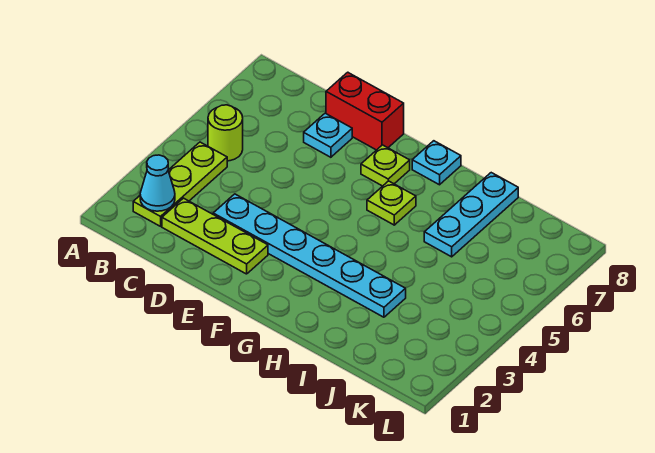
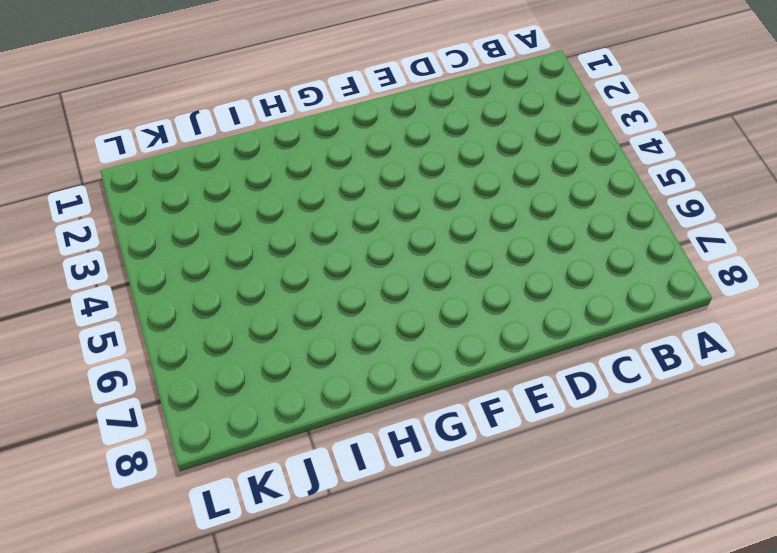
none -> lime 1x3 plate [133,142,227,226]
none -> lime 1x1 round brick [208,105,243,161]

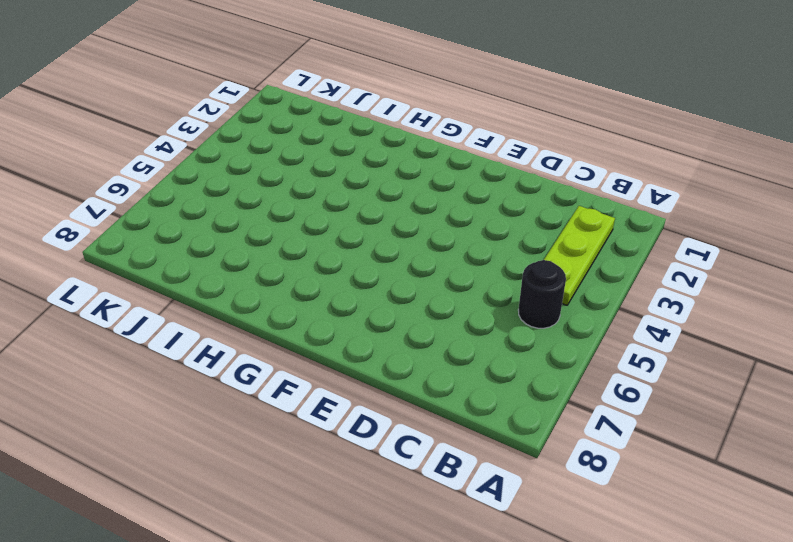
black 1x1 round brick [518,260,566,328] -> lime 1x1 round brick [208,105,243,161]
none -> lime 1x3 plate [162,198,268,274]
none -> cyan 1x6 plate [213,194,406,317]

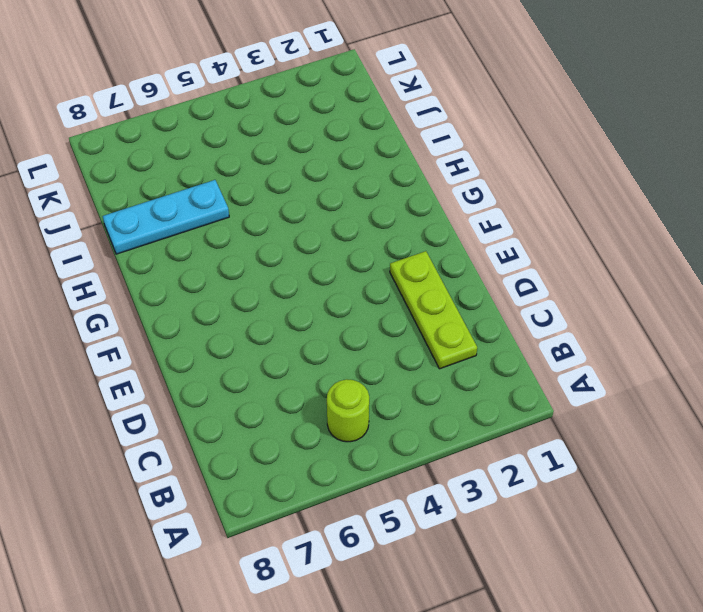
none -> lime 1x3 plate [133,142,227,226]
none -> cyan 1x6 plate [213,194,406,317]

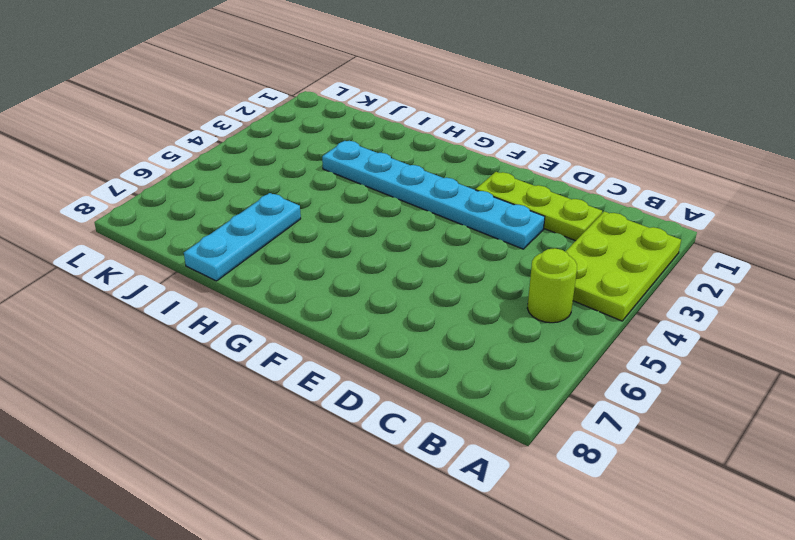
lime 2x3 plate [565,211,681,321] -> lime 1x3 plate [133,142,227,226]
none -> cyan 1x1 plate [304,113,352,157]
none -> red 1x2 brick [326,72,404,150]

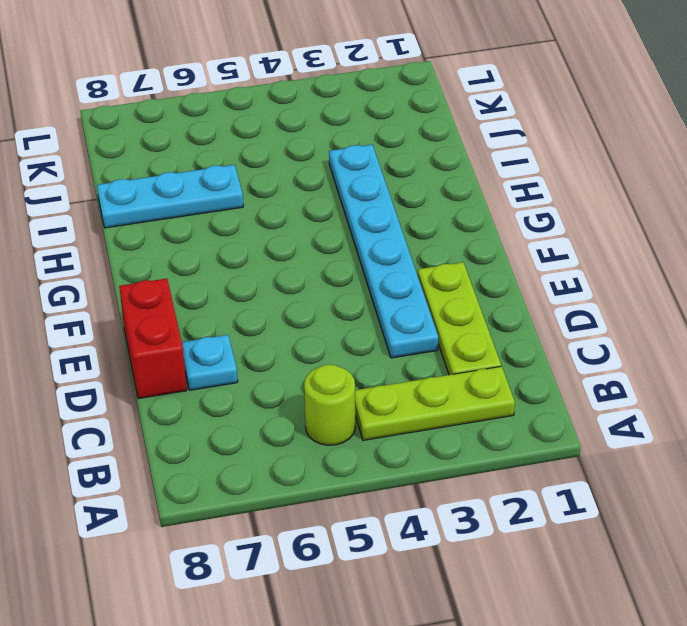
none -> lime 1x1 plate [361,145,410,186]
none -> lime 1x1 plate [367,181,416,225]

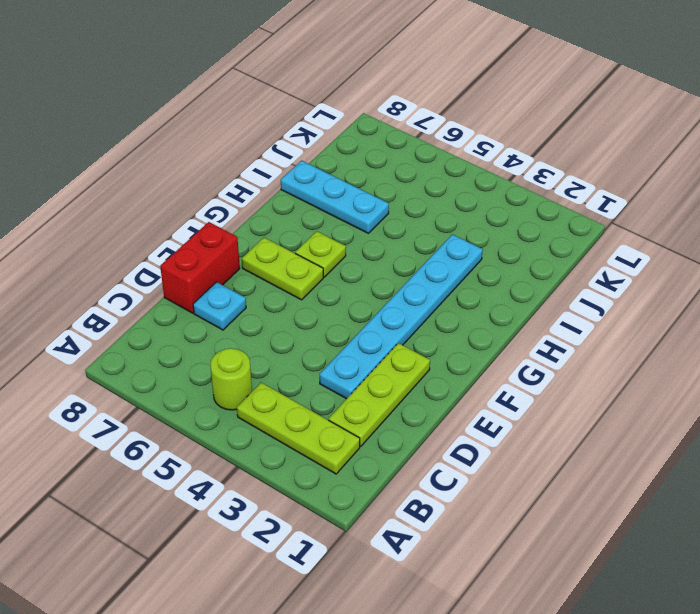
lime 1x2 plate [242,238,323,300] -> lime 1x1 plate [361,145,410,186]
none -> cyan 1x1 plate [412,141,461,185]
none -> cyan 1x1 cone [140,155,175,211]

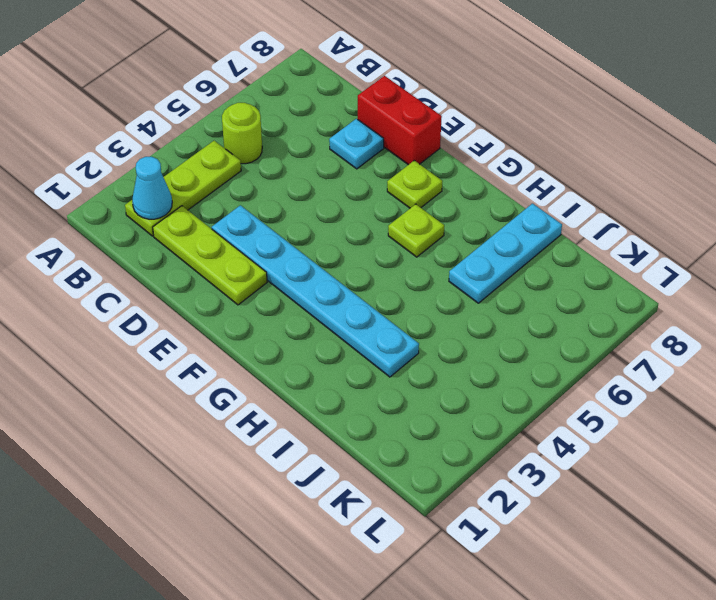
none -> cyan 1x1 plate [412,141,461,185]

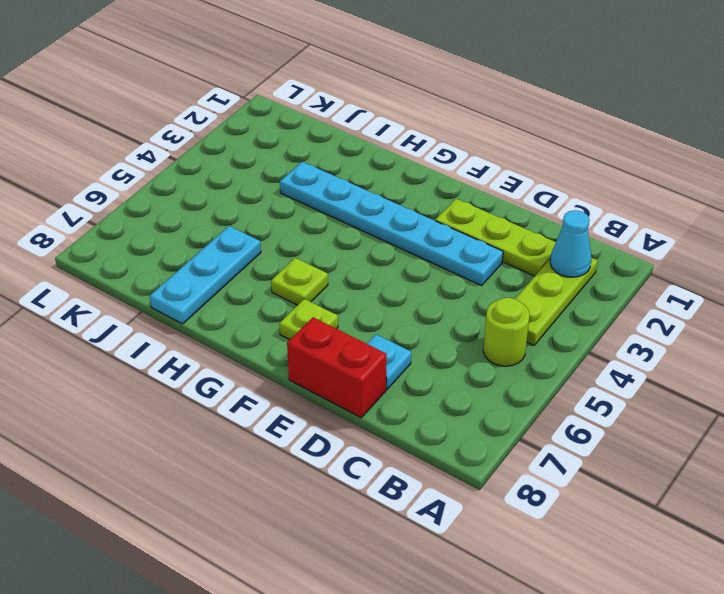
none -> cyan 1x1 plate [412,141,461,185]

